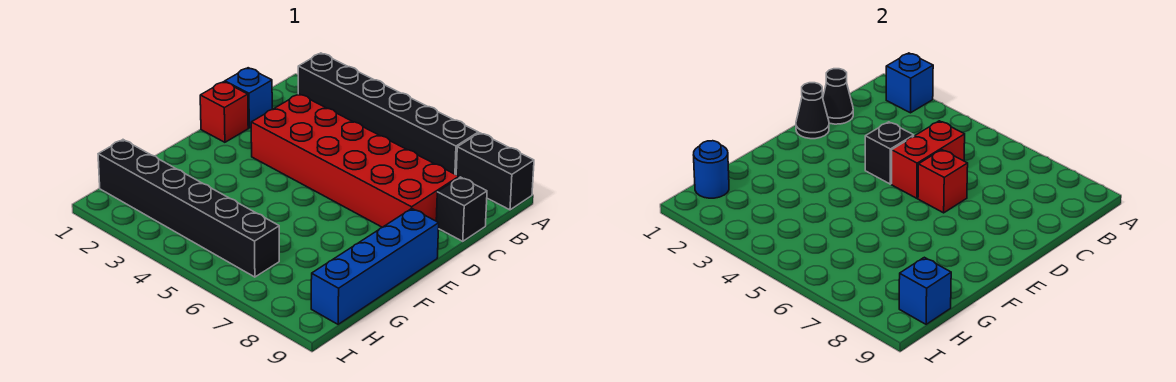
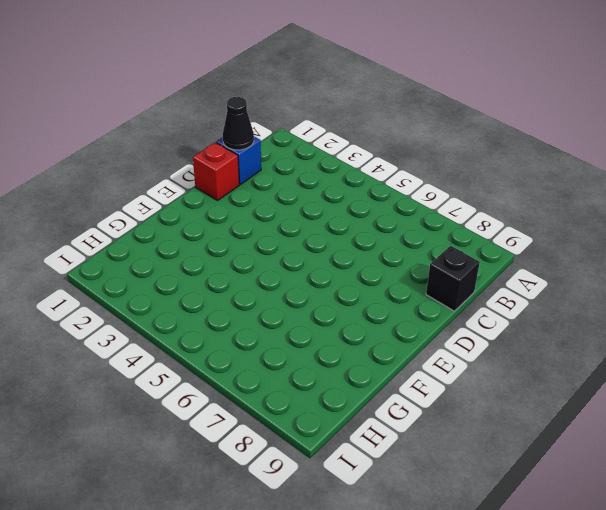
none -> black 1x6 brick [298,53,478,175]
none -> black 1x2 brick [456,133,534,210]
none -> red 2x6 brick [251,94,459,227]

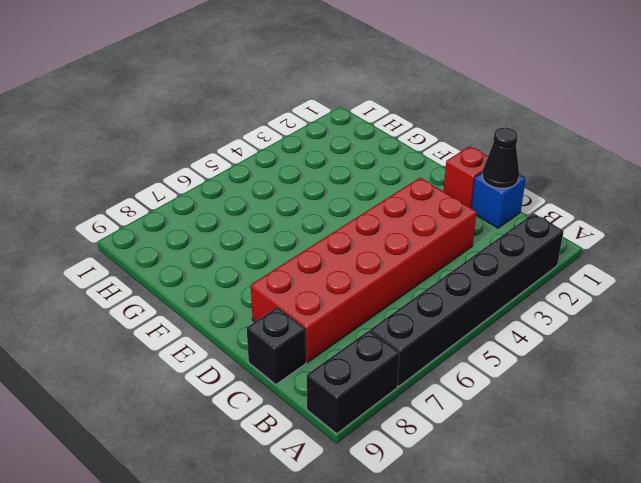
none -> blue 1x4 brick [311,209,439,324]
none -> black 1x6 brick [98,140,279,277]
none -> blue 1x1 brick [886,53,933,113]

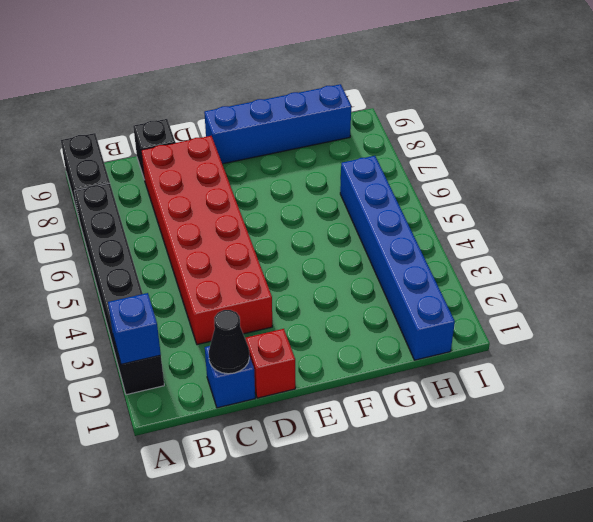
blue 1x6 brick [340,156,455,360] -> black 1x6 brick [98,140,279,277]
none -> red 1x2 brick [892,121,965,198]
none -> black 1x1 cone [796,83,829,139]
none -> black 1x1 brick [865,122,914,184]

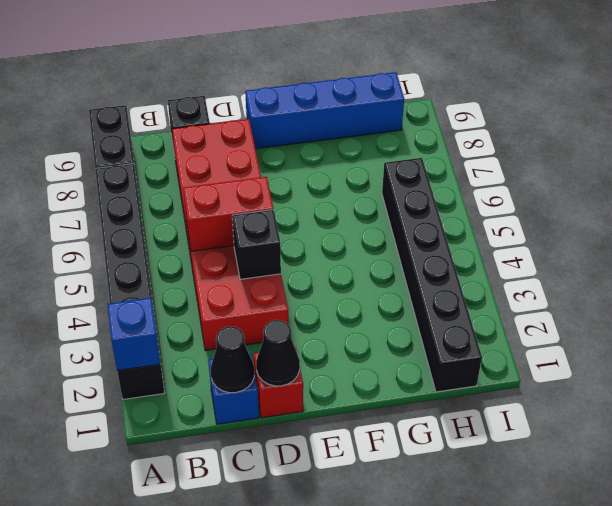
none -> red 1x1 brick [918,150,968,213]
none -> blue 1x1 round brick [694,141,729,198]
none -> blue 1x1 brick [899,257,951,324]

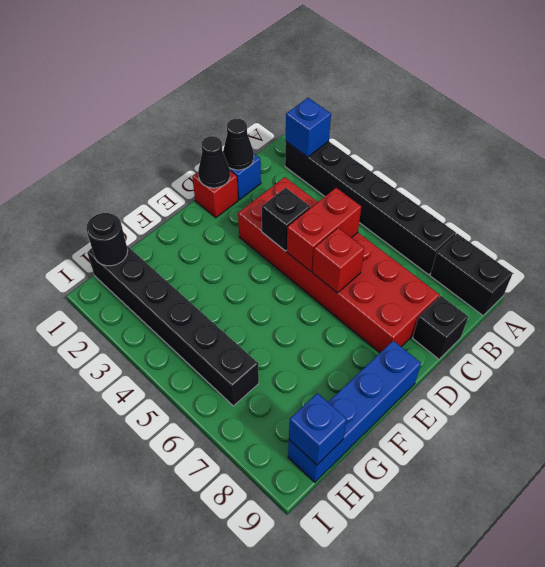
black 1x1 round brick [86,213,128,266] -> blue 1x1 round brick [694,141,729,198]

